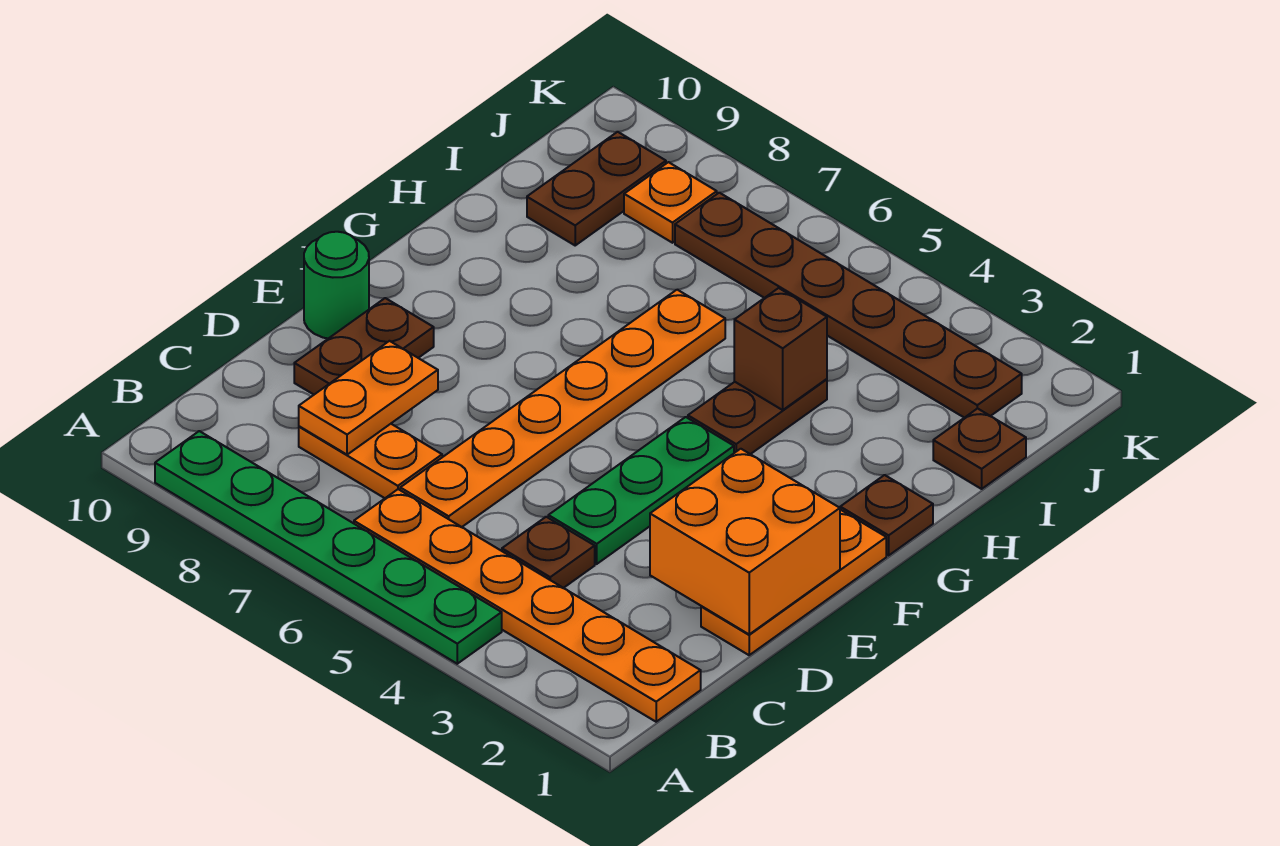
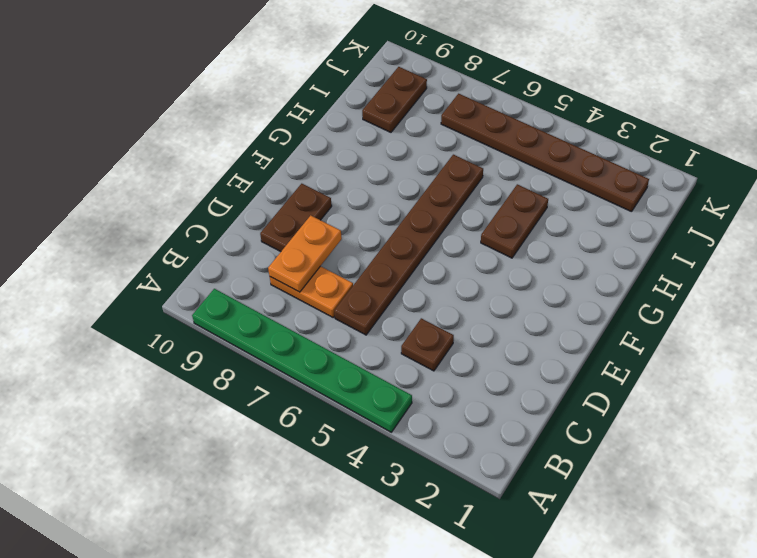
brown 1x6 plate [334,155,483,335] -> orange 1x6 plate [400,290,725,527]
none -> orange 1x6 plate [354,489,701,722]
none -> orange 1x3 plate [701,510,886,655]
none -> green 1x3 plate [548,417,734,564]

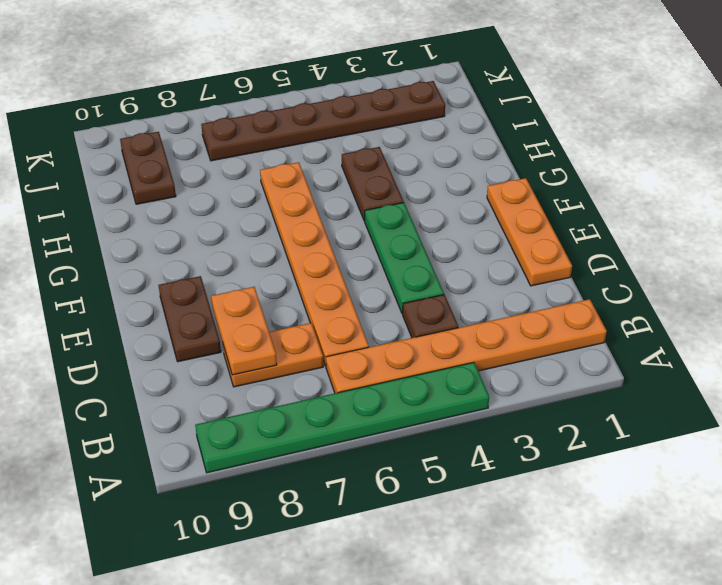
none -> green 1x1 round brick [304,232,369,338]
none -> brown 1x1 plate [840,475,933,555]
none -> brown 1x1 plate [933,408,1026,489]

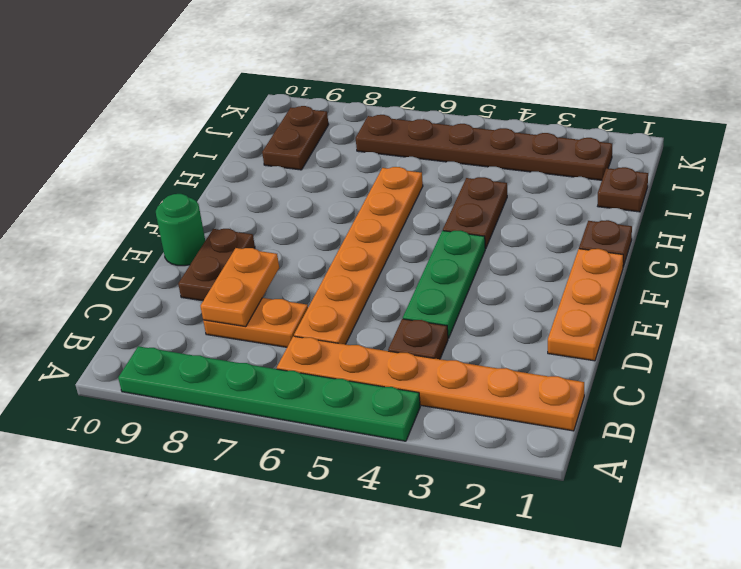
none -> orange 1x1 plate [624,162,717,243]
none -> orange 2x2 brick [650,449,840,634]
none -> brown 1x1 brick [734,288,827,410]

